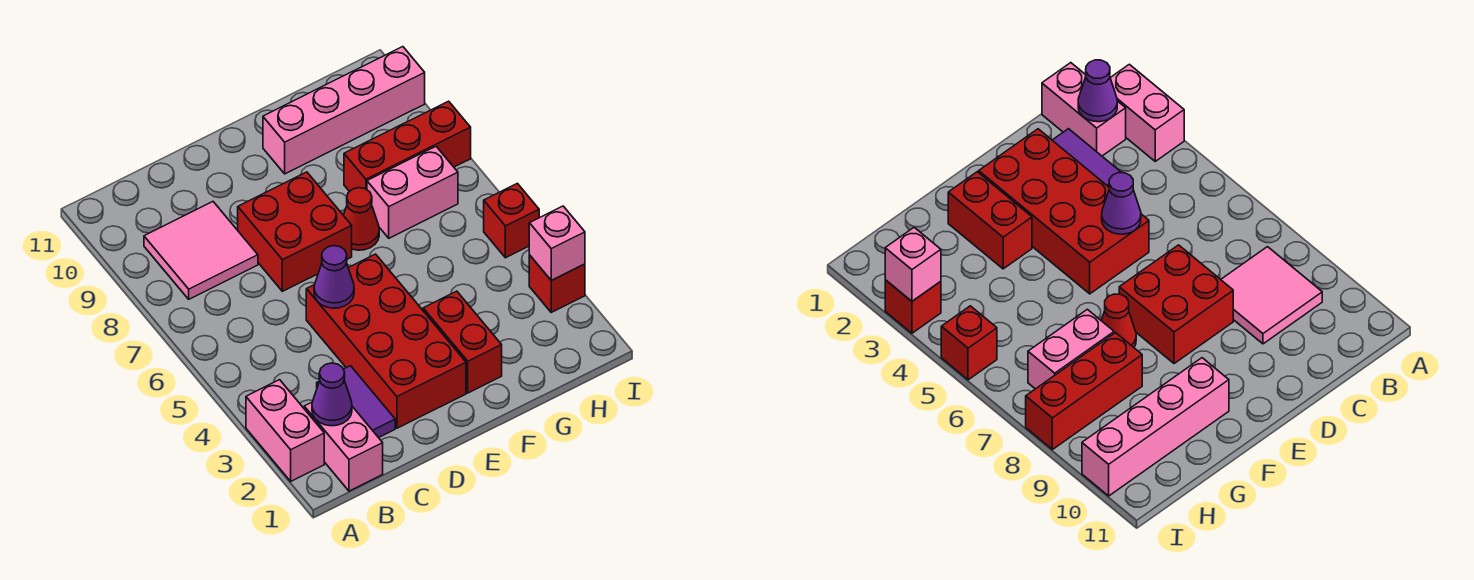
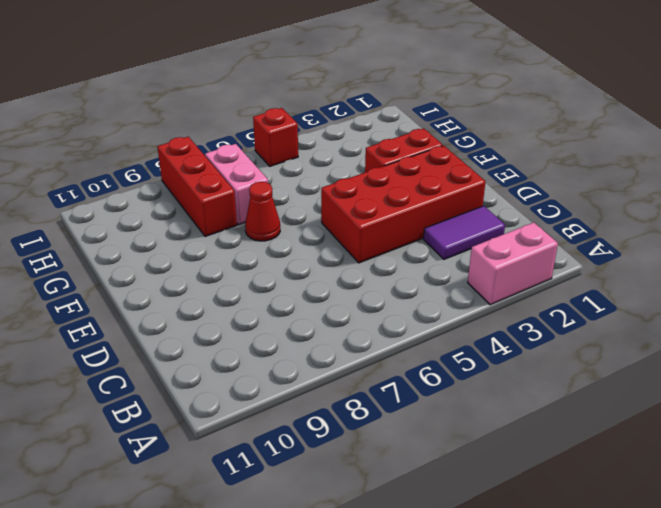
none -> pink 1x2 brick [304,402,383,491]
none -> pink 2x2 tile [144,202,258,299]
none -> red 2x2 brick [238,172,352,291]

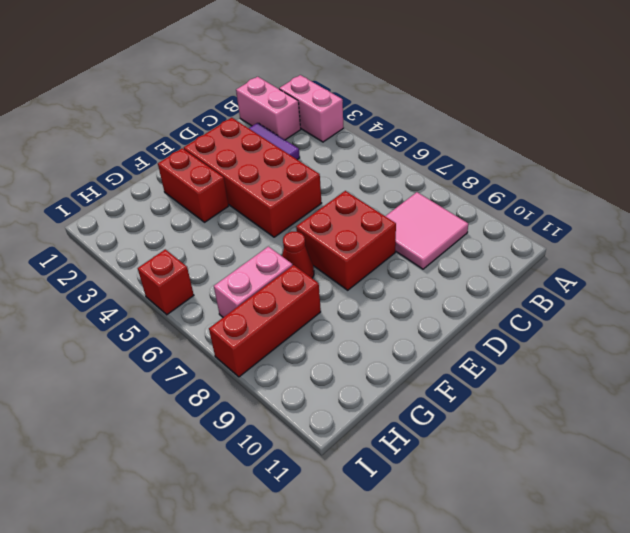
none -> pink 1x4 brick [263,47,425,174]
none -> red 1x1 brick [529,255,585,312]
none -> purple 1x1 cone [312,363,352,426]

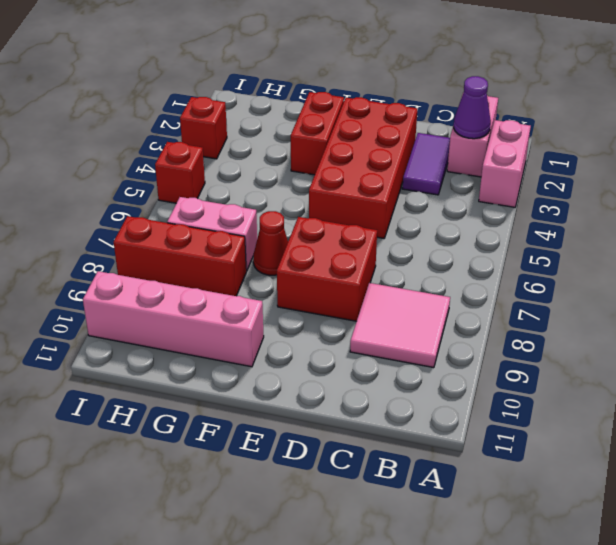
none -> purple 1x1 cone [314,246,354,308]
none -> pink 1x1 brick [529,206,585,280]

